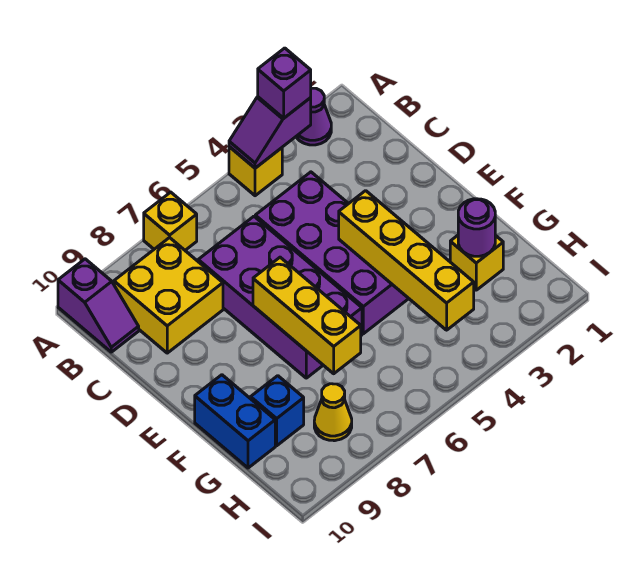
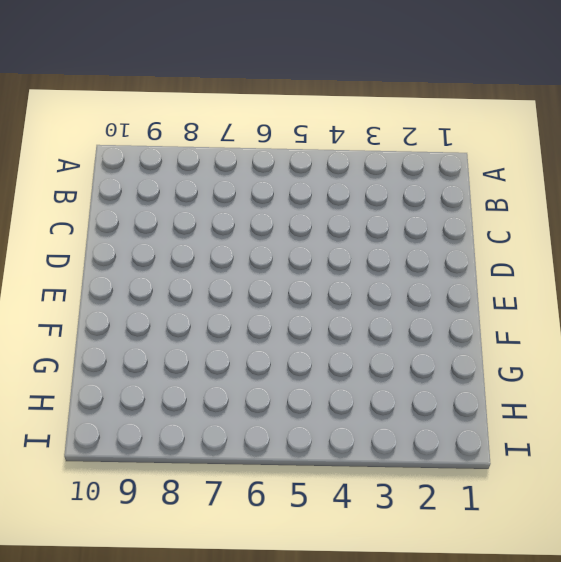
none -> purple 1x1 cone [296,88,331,145]
none -> yellow 1x1 brick [229,147,282,196]
none -> yellow 1x1 brick [144,192,197,250]

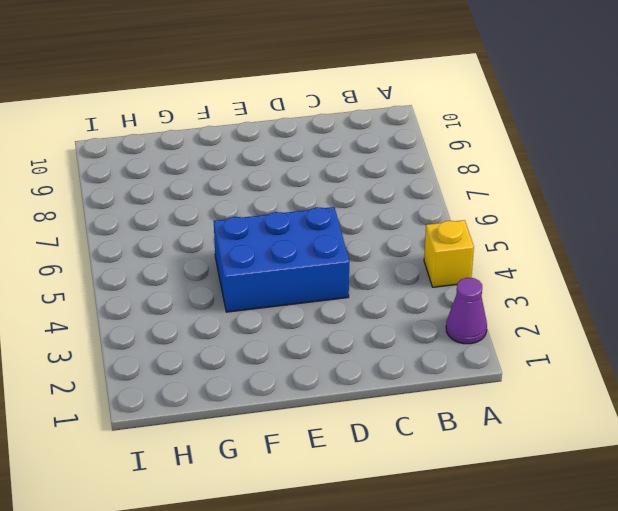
blue 2x3 brick [214,207,349,312] -> purple 2x4 brick [255,172,409,334]
none -> yellow 1x1 brick [144,192,197,250]
none -> purple 1x2 slope [58,259,139,352]
none -> yellow 2x2 brick [114,237,223,353]

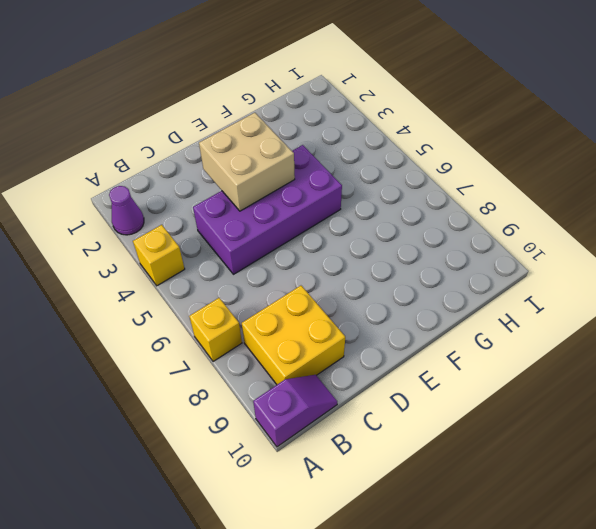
tan 2x2 brick [199,113,295,211] -> yellow 1x4 brick [339,191,474,330]
none -> purple 2x4 brick [198,216,362,378]
none -> blue 1x2 brick [195,375,275,468]
none -> yellow 1x1 brick [450,235,503,290]

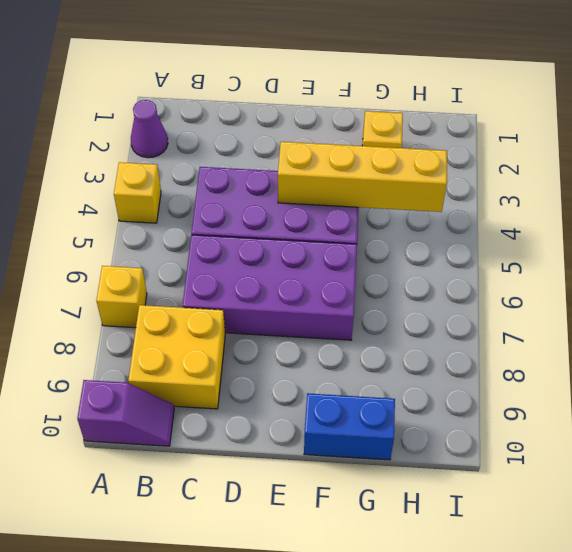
none -> blue 1x1 brick [251,376,304,446]
none -> yellow 1x1 cone [314,384,352,441]
none -> purple 1x2 slope [229,97,311,168]

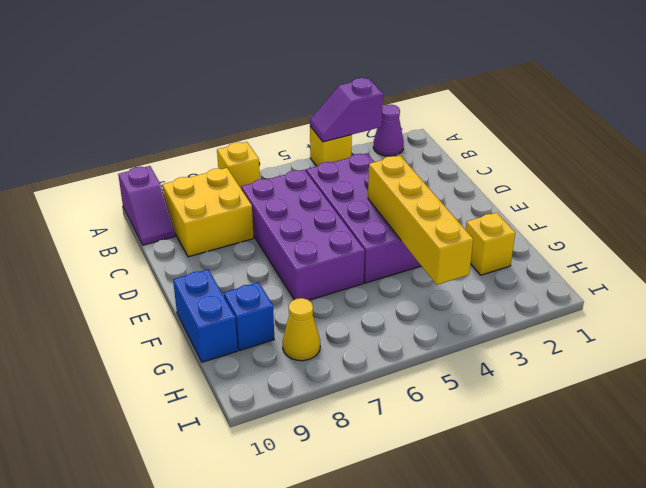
none -> yellow 1x3 brick [253,257,361,374]
none -> purple 1x1 round brick [458,199,495,256]
none -> purple 1x1 brick [258,48,311,118]

